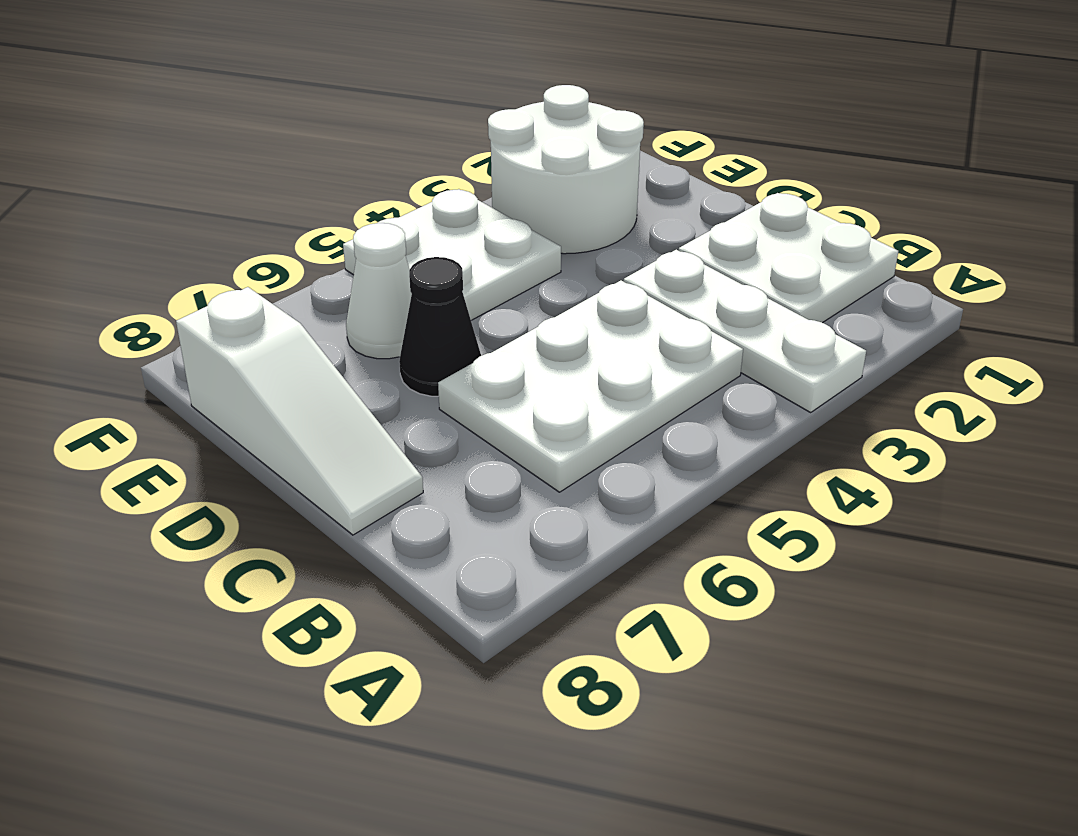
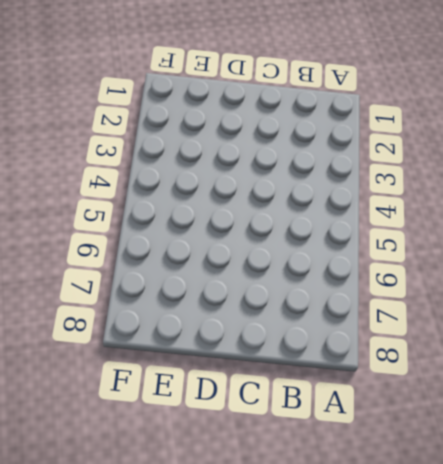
none -> white 1x3 plate [624,250,866,412]
none -> white 2x2 plate [679,193,898,323]

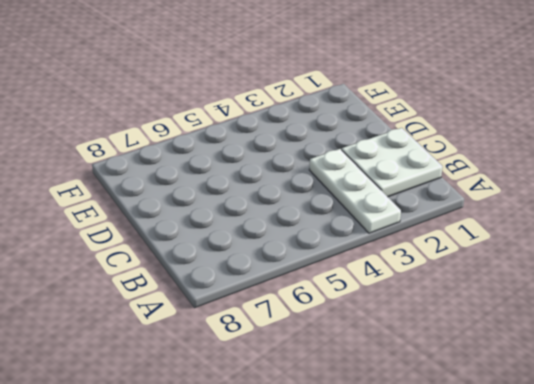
none -> white 2x3 plate [438,281,743,492]
none -> white 1x3 slope [176,287,423,535]

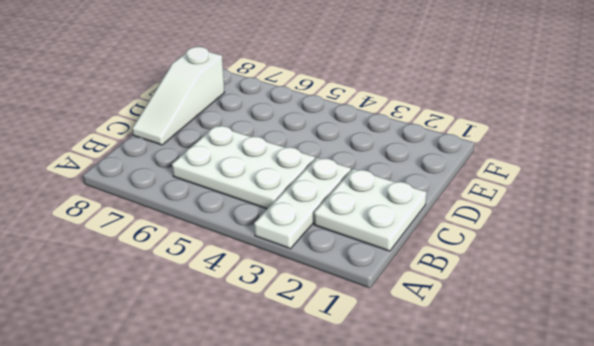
none -> black 1x1 cone [399,257,481,396]
none -> white 2x2 round brick [488,85,644,254]

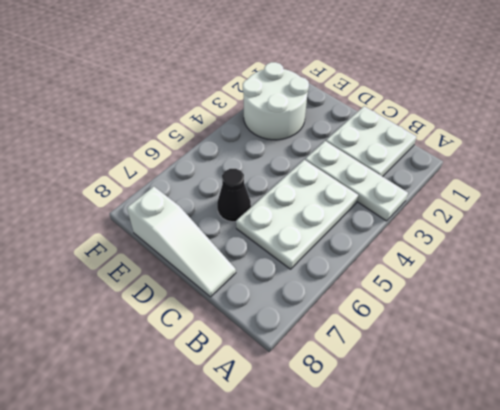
none -> white 2x2 plate [343,189,561,320]
none -> white 1x1 cone [346,223,412,359]

